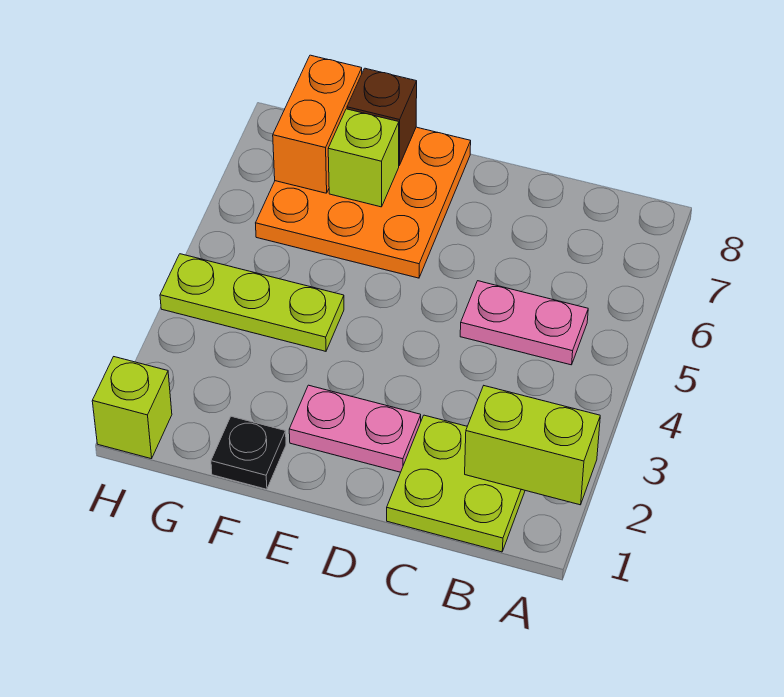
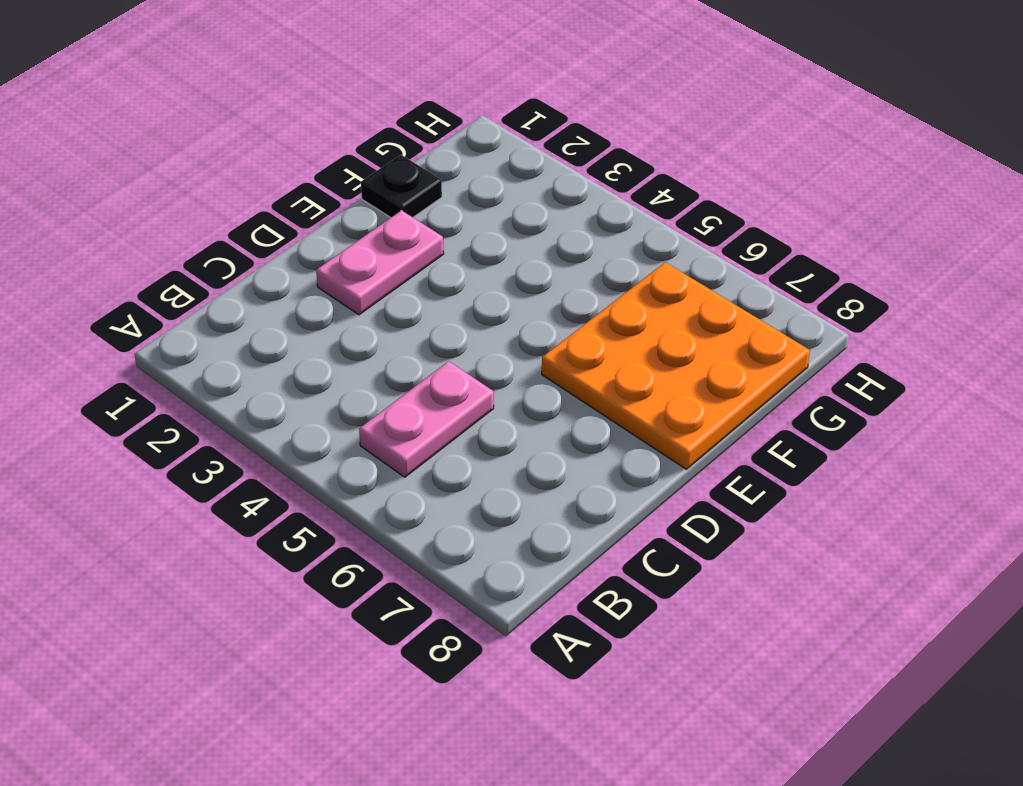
none -> lime 2x2 plate [387,415,525,552]
none -> lime 1x3 plate [160,254,344,351]

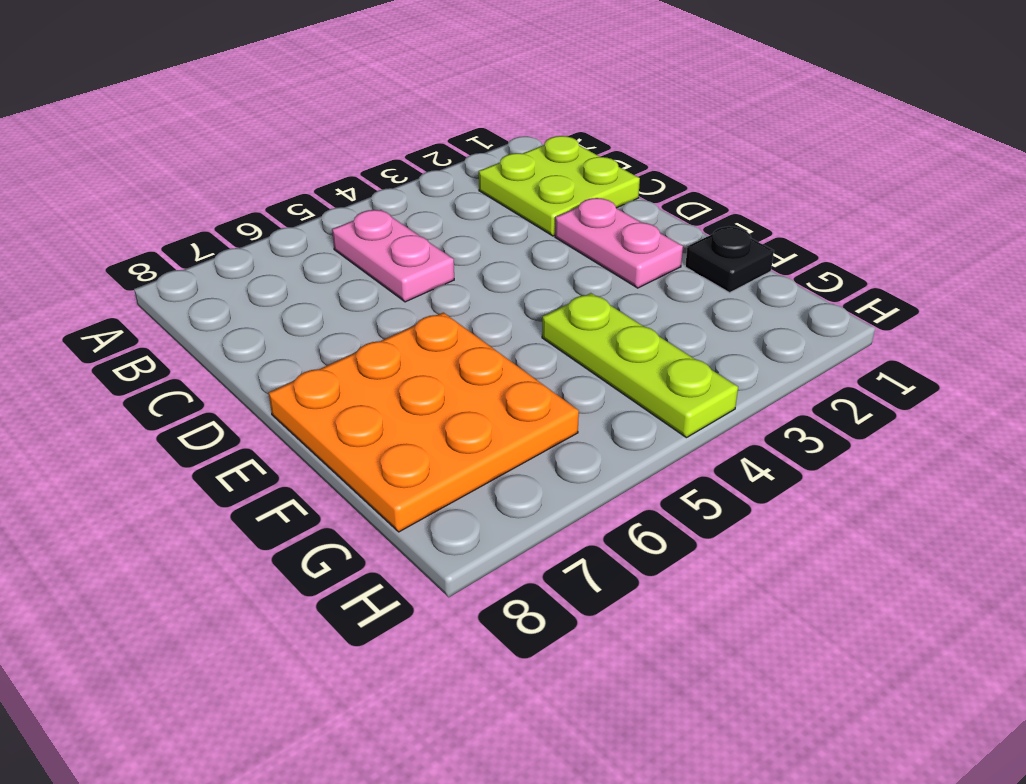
none -> lime 1x1 brick [92,357,172,459]
none -> lime 1x2 brick [465,386,600,505]

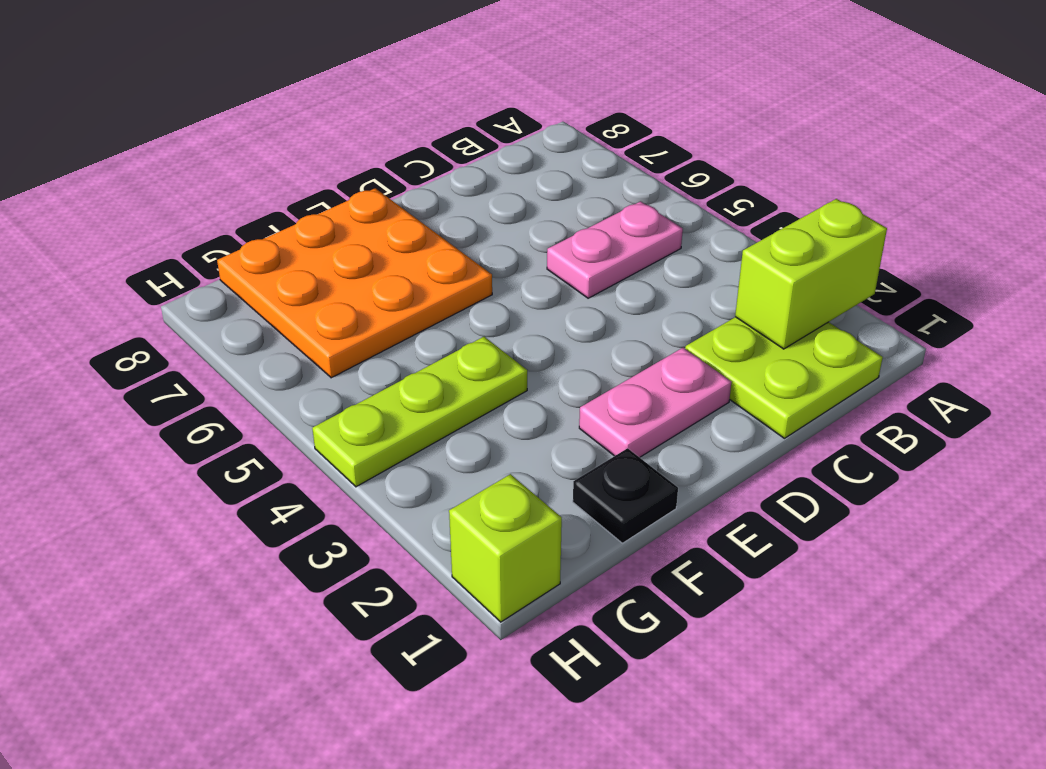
none -> lime 1x1 brick [328,109,399,207]
none -> brown 1x1 brick [347,68,417,165]

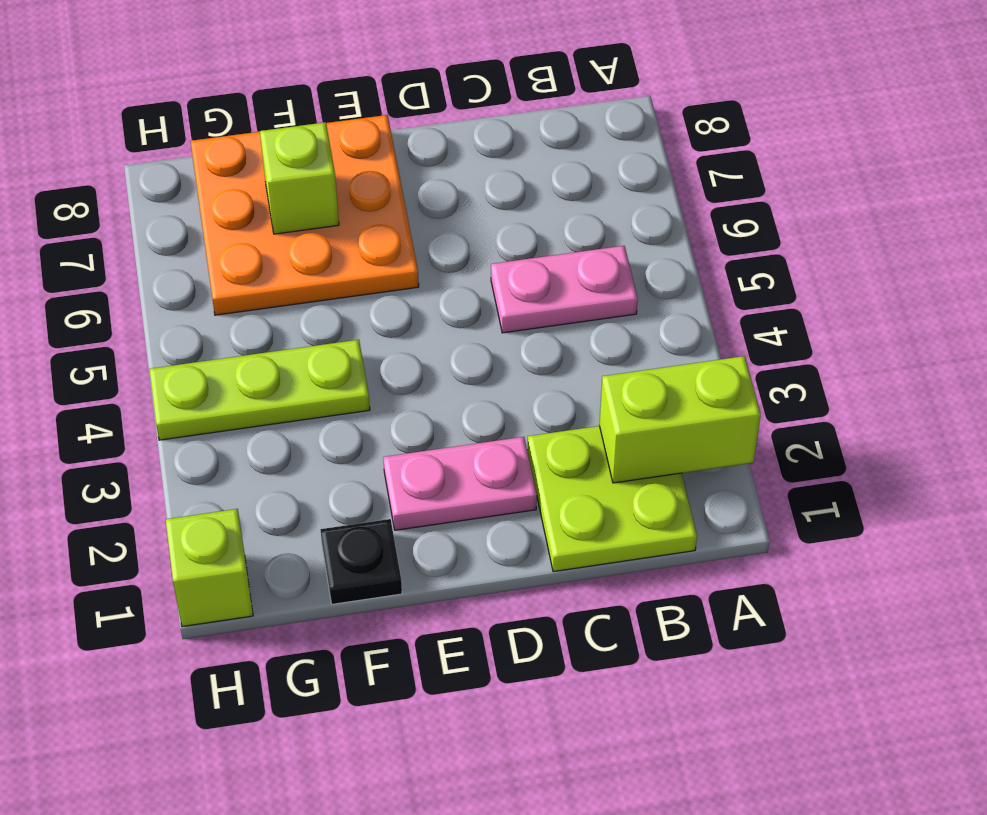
none -> brown 1x1 brick [347,68,417,165]
none -> orange 1x2 brick [273,55,362,193]

